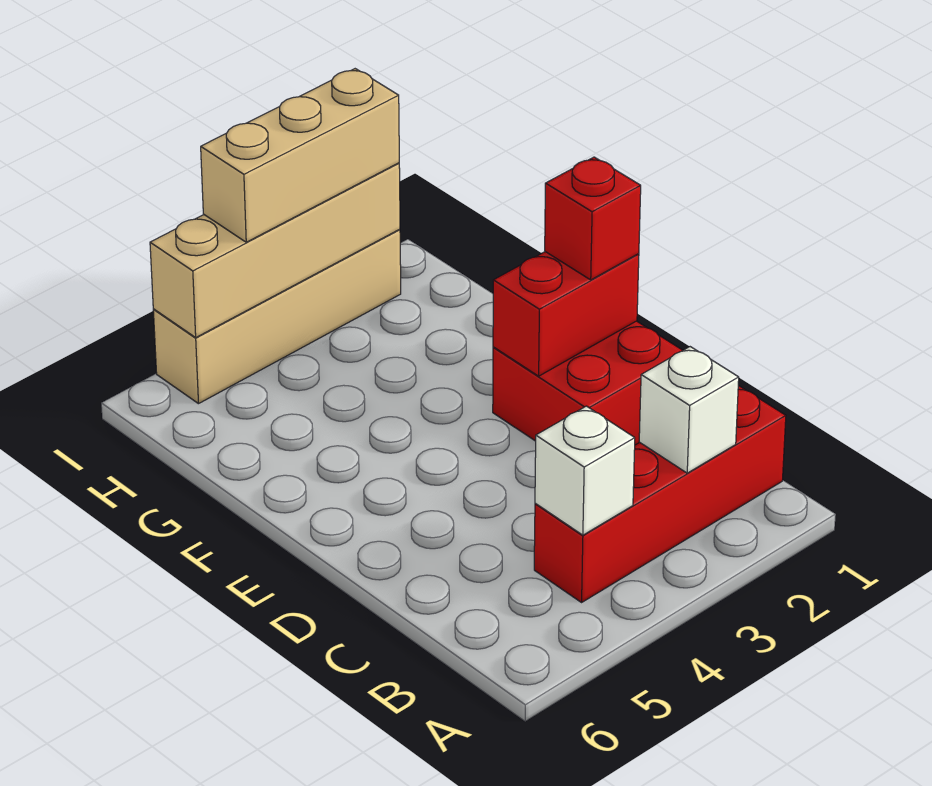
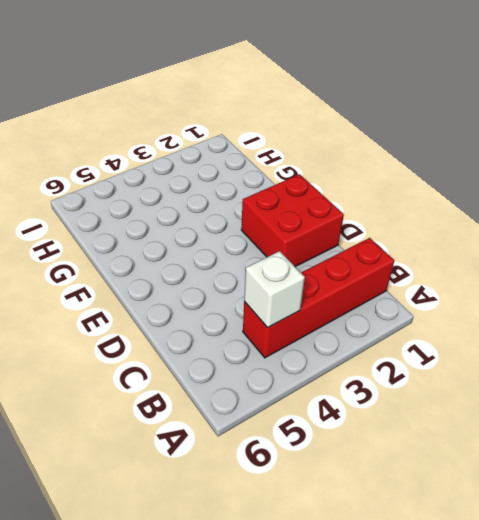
none -> tan 1x4 brick [153,229,401,404]
none -> white 1x1 brick [639,347,739,473]

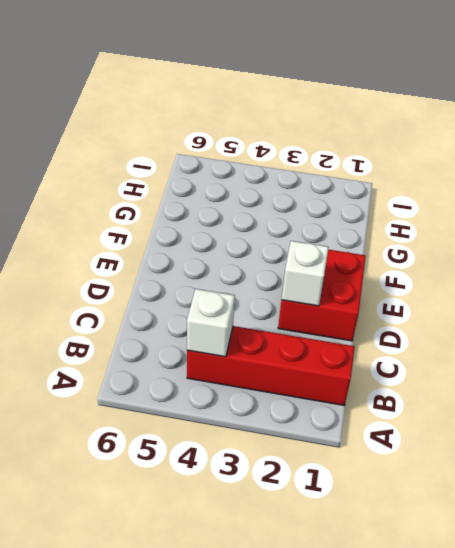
white 1x1 brick [282,241,329,306] -> white 1x1 brick moved to [639,347,739,473]
none -> tan 1x4 brick [153,229,401,404]
none -> red 1x2 brick [493,252,639,376]

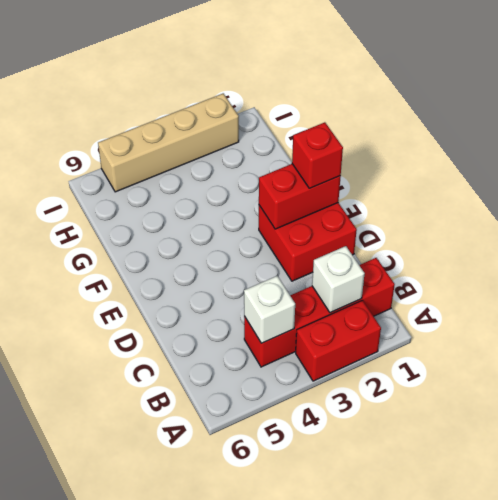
red 1x2 brick [296,300,381,381] -> none
none -> tan 1x4 brick [150,163,400,337]
none -> tan 1x3 brick [201,69,399,242]

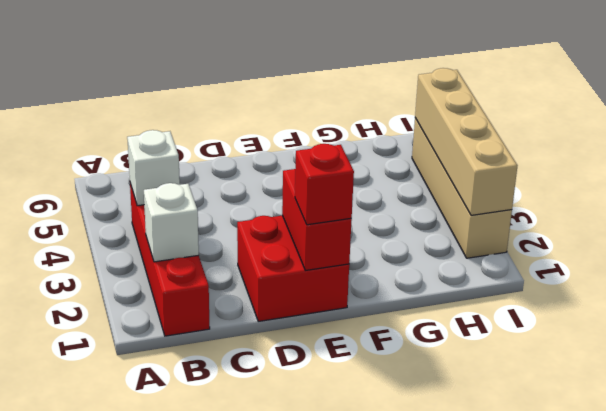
none -> tan 1x3 brick [201,69,399,242]

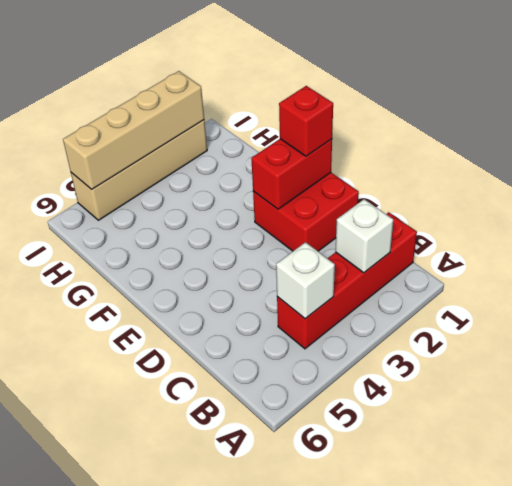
none -> tan 1x3 brick [201,69,399,242]

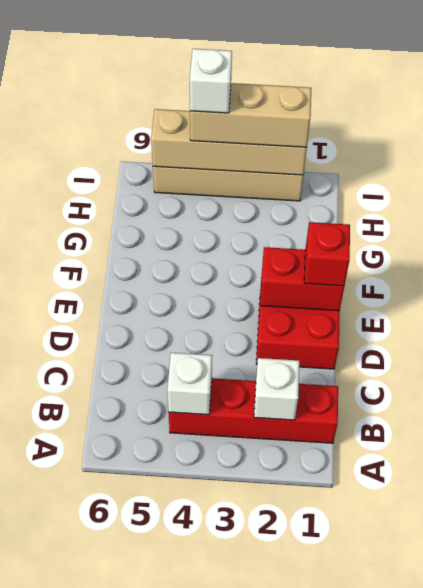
white 1x1 brick [190,49,232,113] -> none

